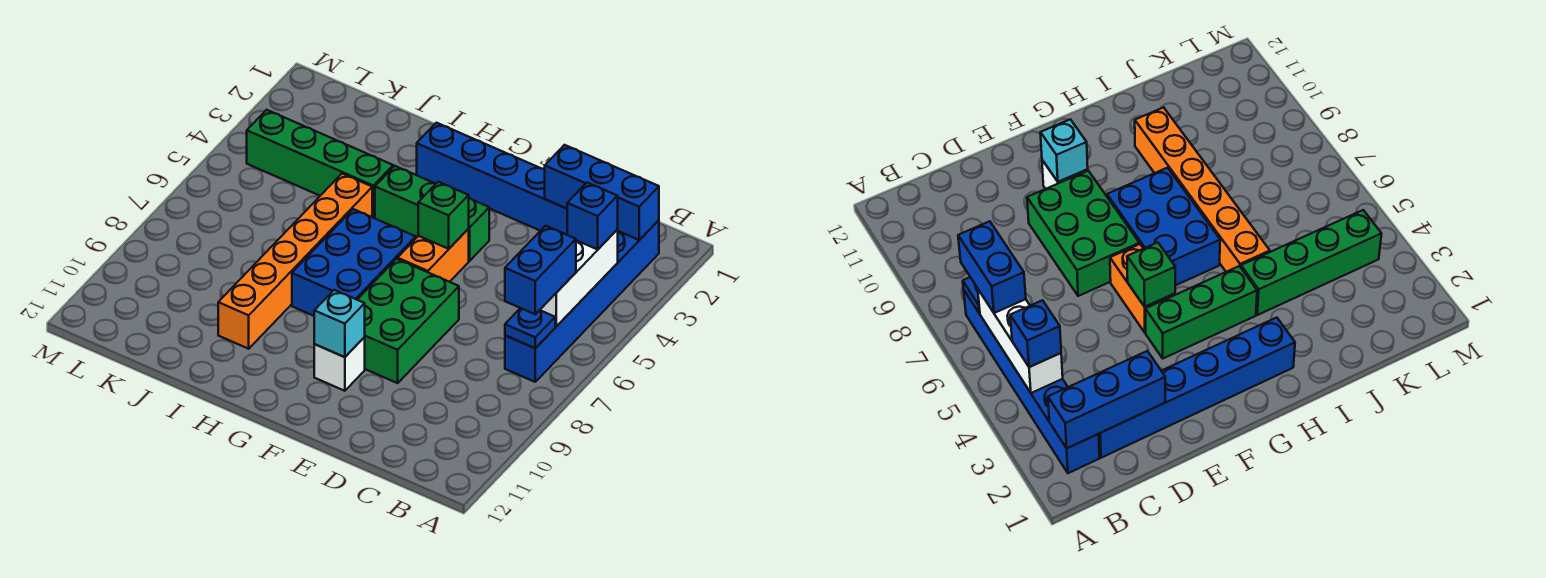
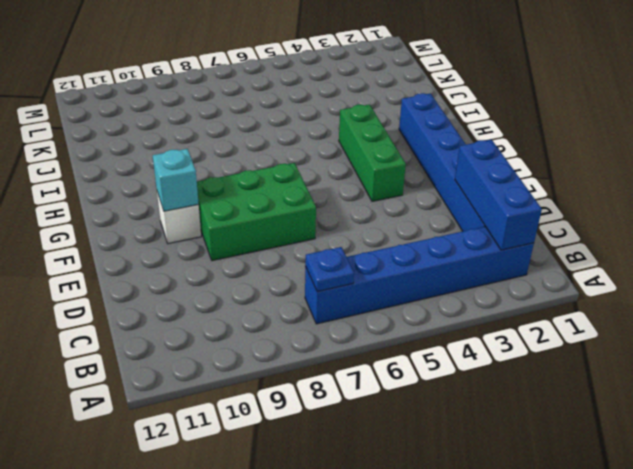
none -> orange 1x2 brick [398,229,469,282]
none -> blue 2x3 brick [292,209,416,316]
none -> green 1x4 brick [247,110,393,218]

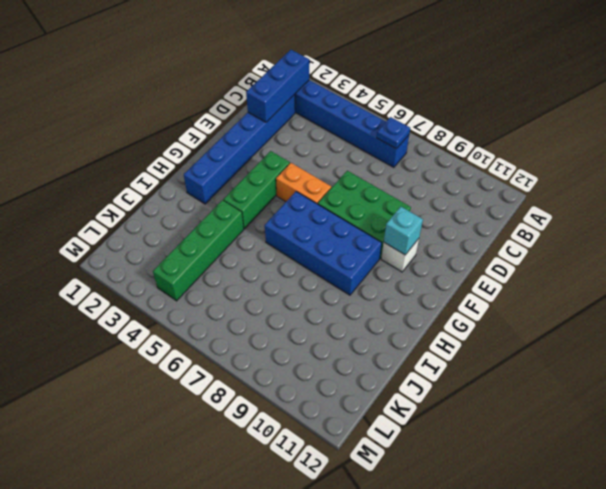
blue 2x4 brick [265,192,382,295] -> blue 2x3 brick [292,209,416,316]
none -> orange 1x6 brick [218,174,372,349]
none -> white 1x3 brick [540,230,618,326]
none -> green 1x1 brick [418,182,469,249]

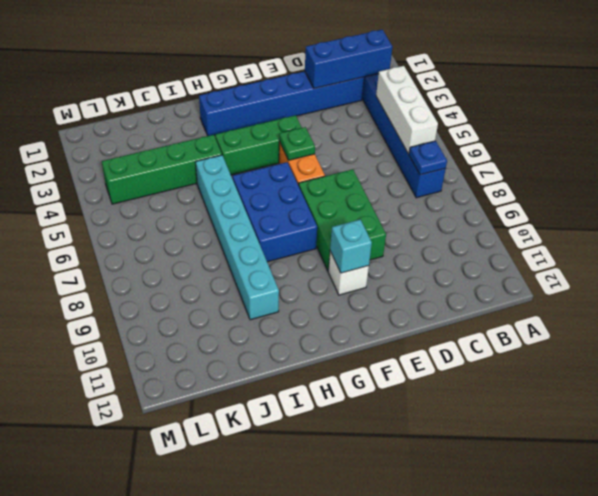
green 1x1 plate [279,127,315,160] -> green 1x1 brick [418,182,469,249]
cyan 1x6 brick [196,155,279,320] -> orange 1x6 brick [218,174,372,349]
none -> blue 1x1 brick [567,183,618,249]
none -> blue 1x2 brick [505,226,576,314]

